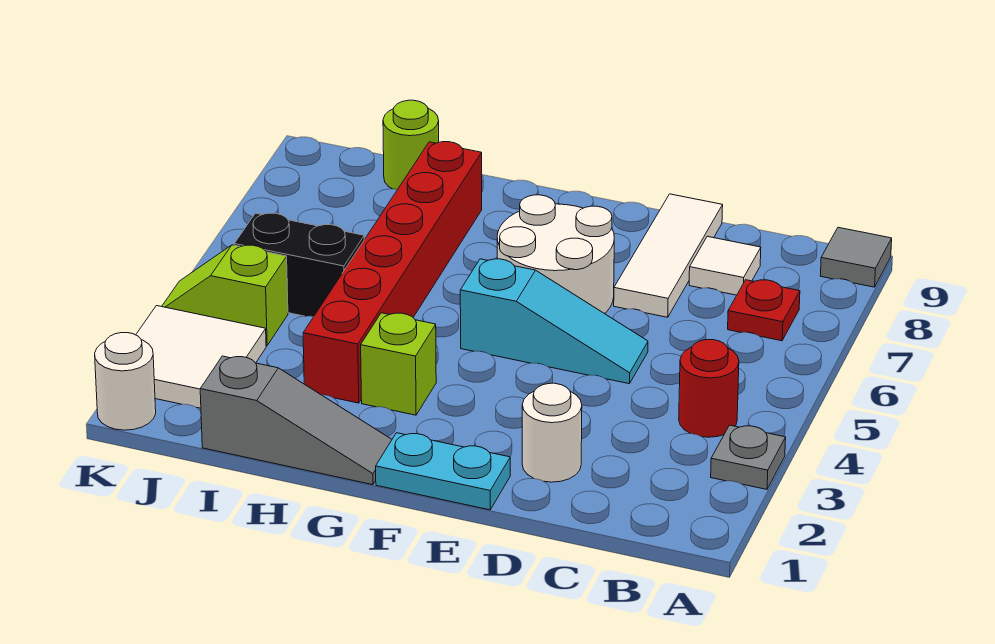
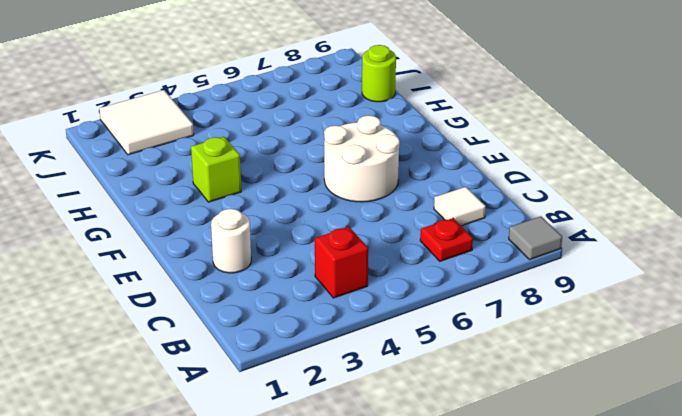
red 1x1 brick [315,227,368,298] -> red 1x1 round brick [679,340,739,437]
none -> grey 1x1 plate [711,425,786,489]
none -> cyan 1x3 slope [460,259,648,384]
none -> white 1x3 tile [614,194,723,317]

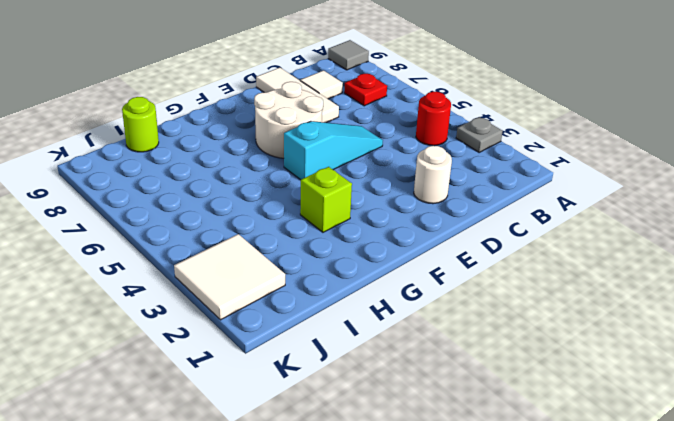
none -> cyan 1x2 plate [376,433,510,510]
none -> grey 1x3 slope [200,356,392,485]
none -> red 1x6 brick [303,142,482,403]

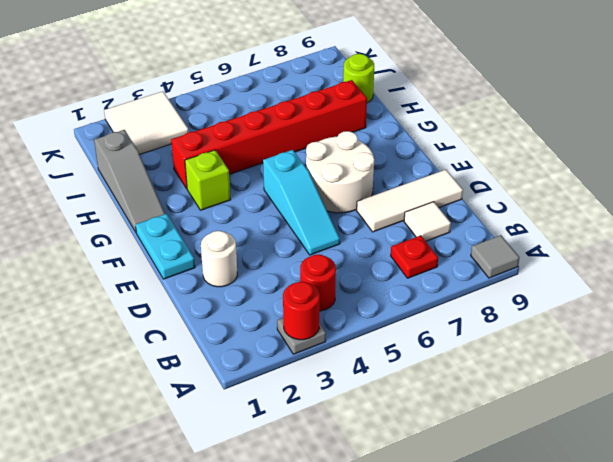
red 1x1 round brick [283,282,320,340] -> none
none -> black 1x2 brick [234,213,364,317]
none -> lime 1x2 slope [162,245,288,346]
none -> white 1x1 round brick [95,333,156,430]

